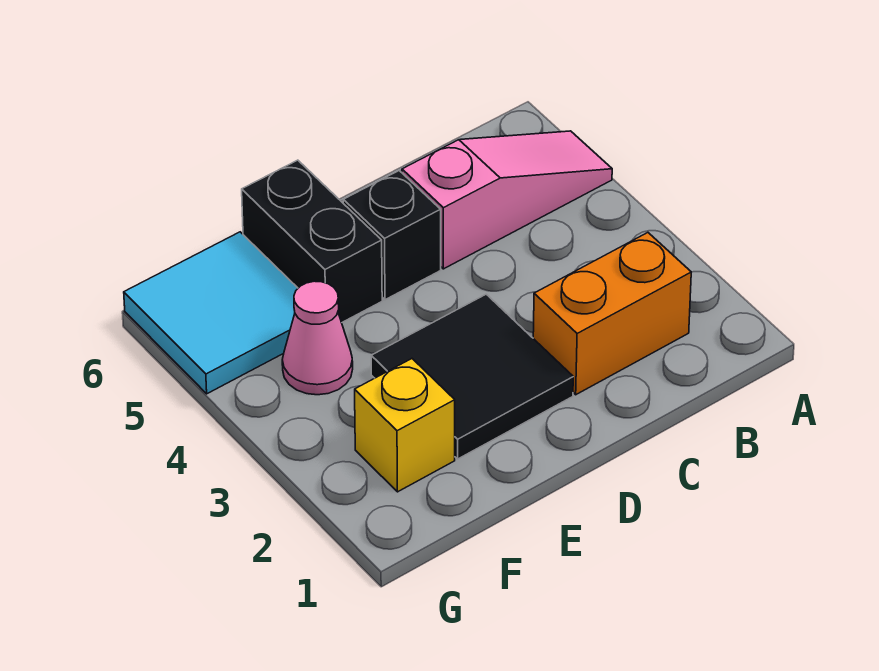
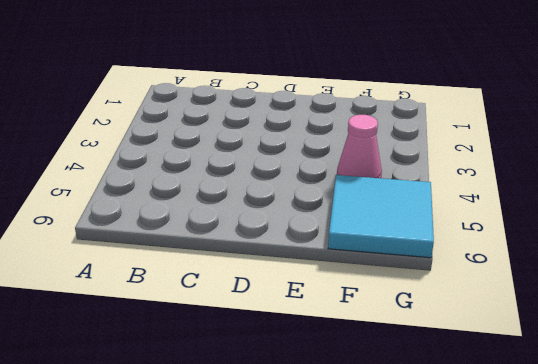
none -> pink 1x3 slope [402,131,612,269]
none -> orange 1x2 brick [533,233,691,395]

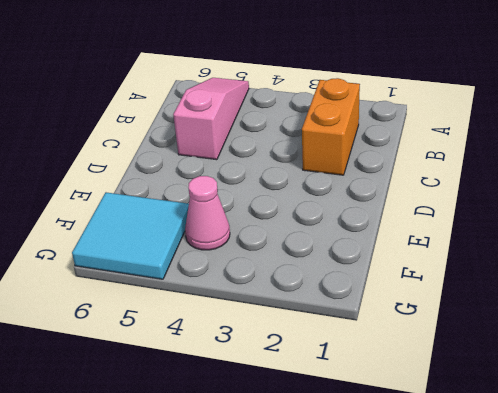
none -> black 2x2 tile [371,294,573,459]
none -> black 1x1 brick [343,171,441,300]

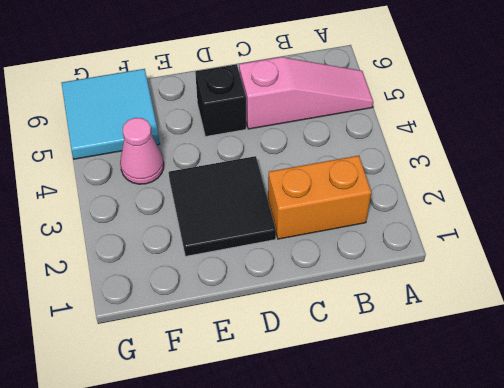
none -> black 1x2 brick [242,160,382,323]
none -> yellow 1x1 brick [355,359,455,492]

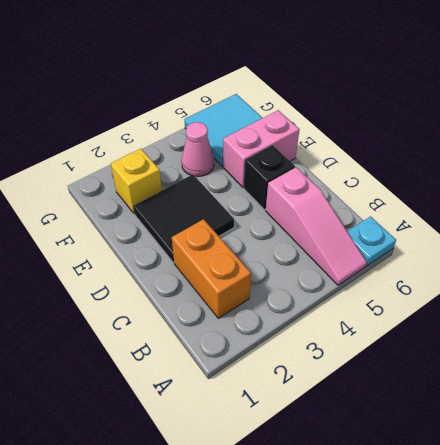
cyan 1x1 plate [347,217,396,266] -> none
pink 1x2 brick [223,110,300,187] -> black 1x2 brick [242,160,382,323]

